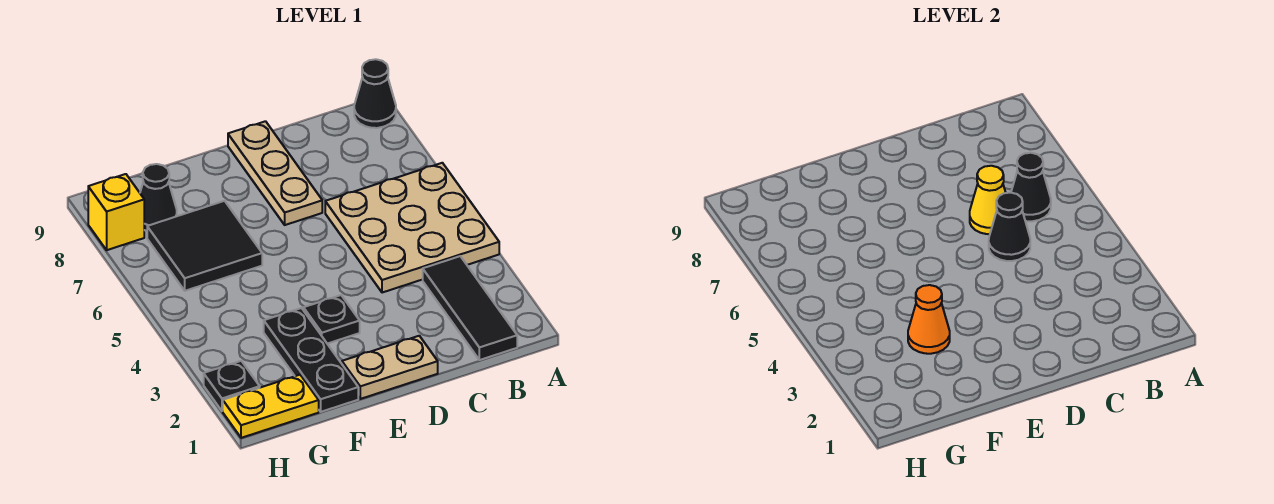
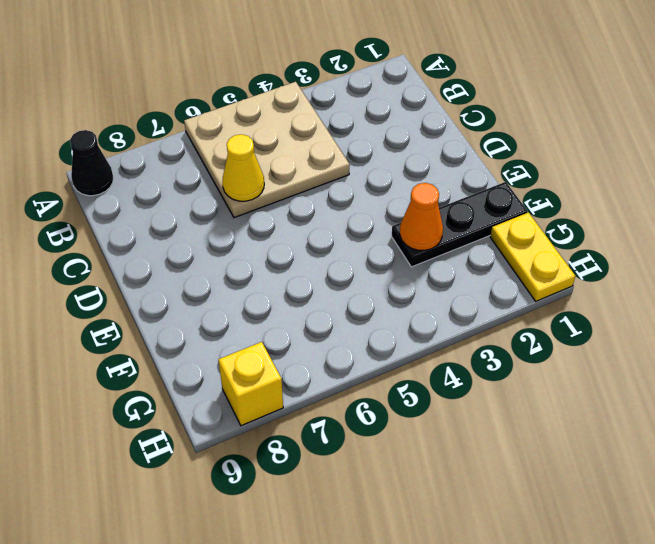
none -> black 1x3 tile [423,256,517,360]
none -> tan 1x2 plate [342,336,438,399]
none -> tan 1x3 plate [228,121,322,225]

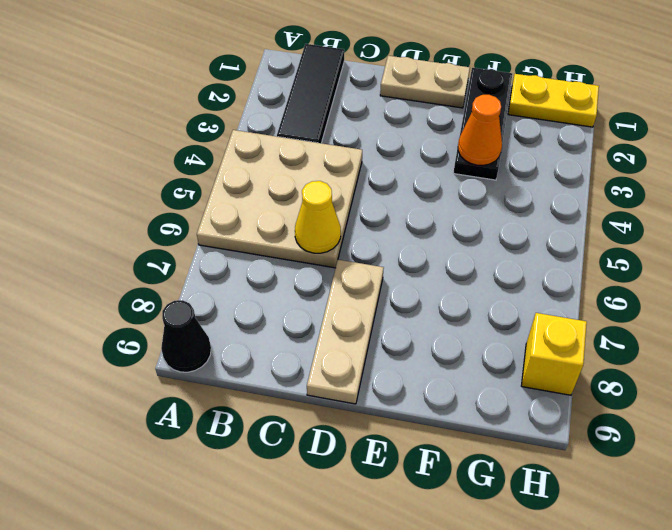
none -> black 1x1 plate [303,295,360,344]
none -> black 2x2 tile [147,201,262,291]
none -> black 1x1 cone [140,164,177,231]

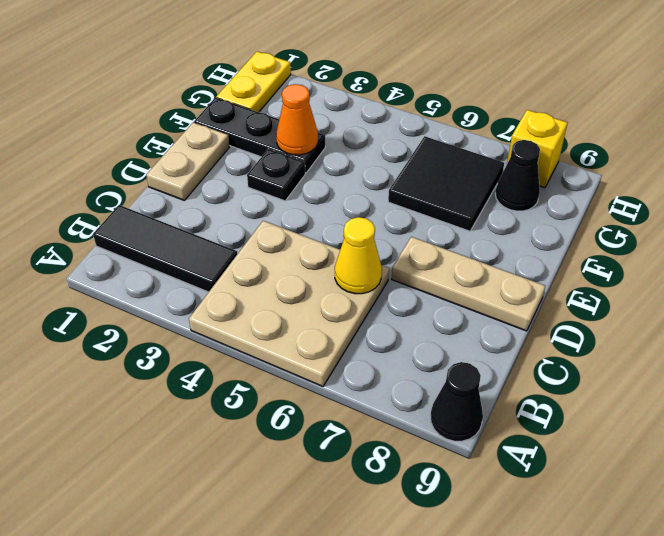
none -> black 1x1 plate [204,361,260,411]
none -> black 1x1 cone [1011,153,1051,221]
none -> black 1x1 cone [989,193,1030,261]

